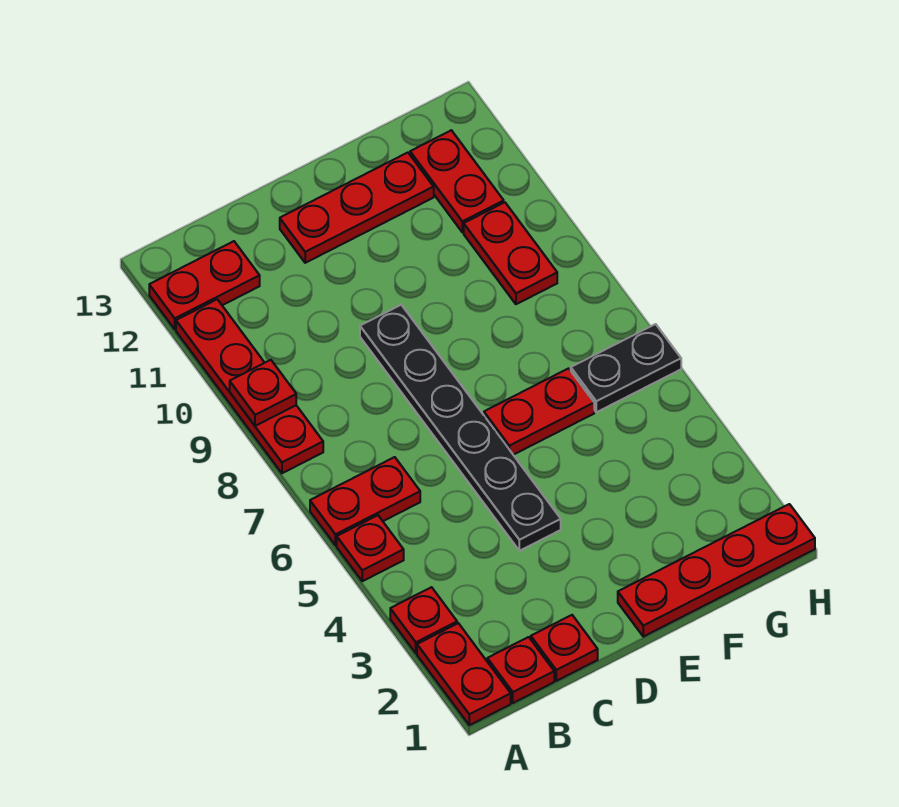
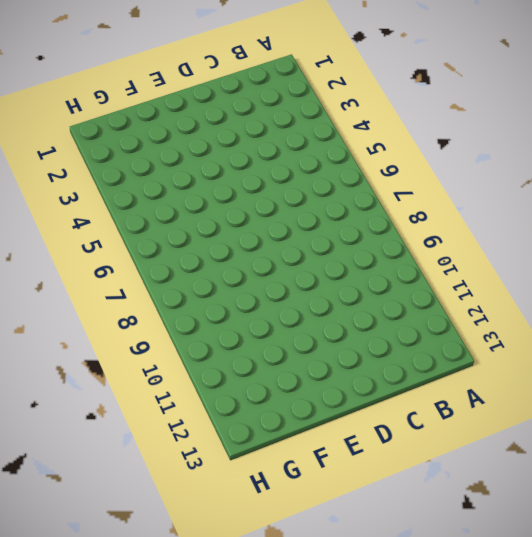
none -> red 1x2 plate [417,623,511,725]
none -> red 1x1 plate [390,587,457,653]
none -> red 1x1 plate [337,515,404,581]

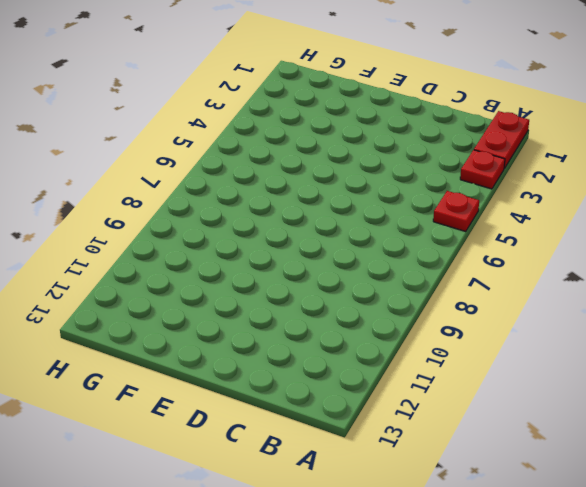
none -> red 1x2 plate [310,457,420,545]
none -> red 1x4 plate [176,299,323,473]
none -> red 1x2 plate [149,241,260,329]

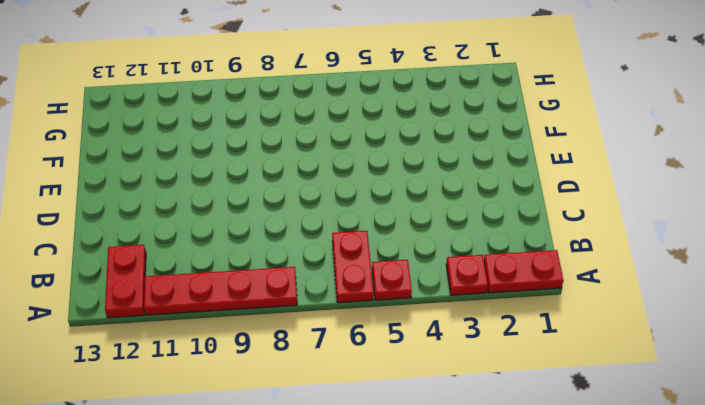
none -> red 1x1 plate [487,637,554,703]
none -> red 1x1 plate [531,615,598,681]
none -> black 1x6 plate [360,305,561,551]

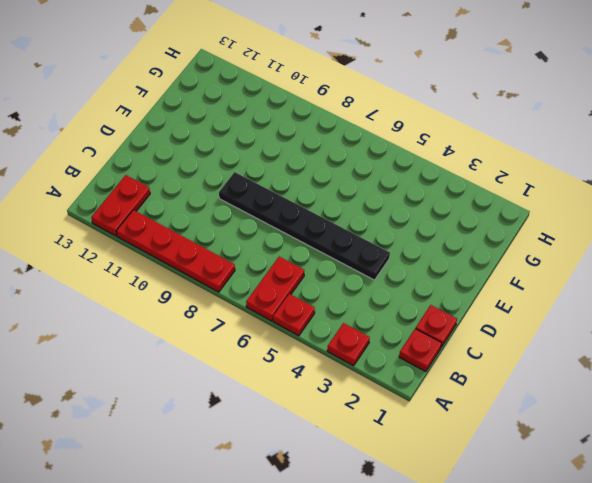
none -> red 1x2 plate [417,623,511,725]
none -> red 1x3 plate [280,153,434,263]
none -> red 1x4 plate [618,504,815,637]

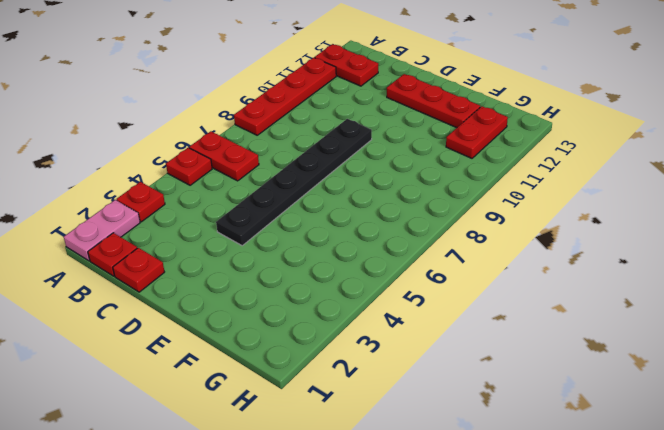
pink 1x2 plate [64,200,140,261] -> red 1x2 plate [417,623,511,725]
none -> red 1x4 plate [618,504,815,637]
none -> red 1x2 plate [484,368,594,455]
none -> black 1x2 plate [571,324,681,412]

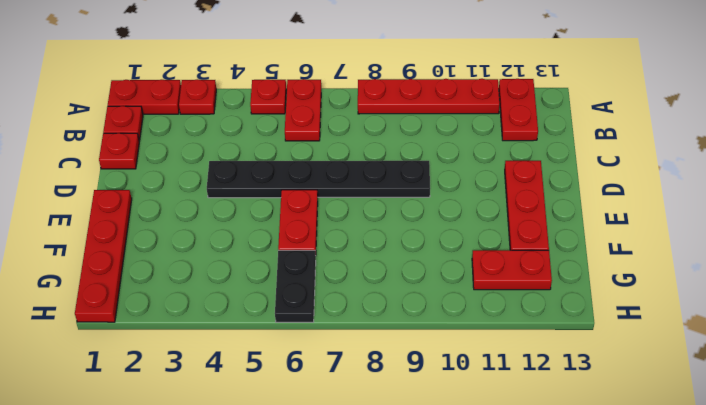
none -> red 1x2 plate [464,202,557,304]
none -> red 1x1 plate [230,360,296,426]

